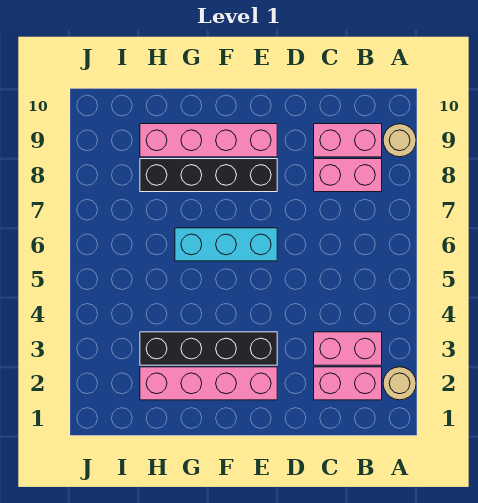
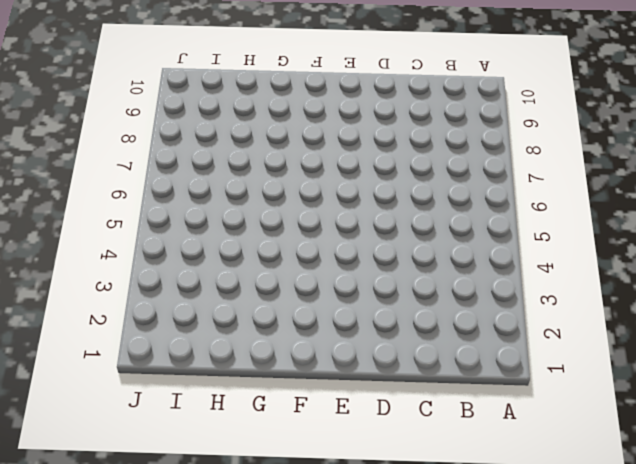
none -> tan 1x1 round brick [383,367,416,400]
none -> tan 1x1 round brick [383,124,416,157]

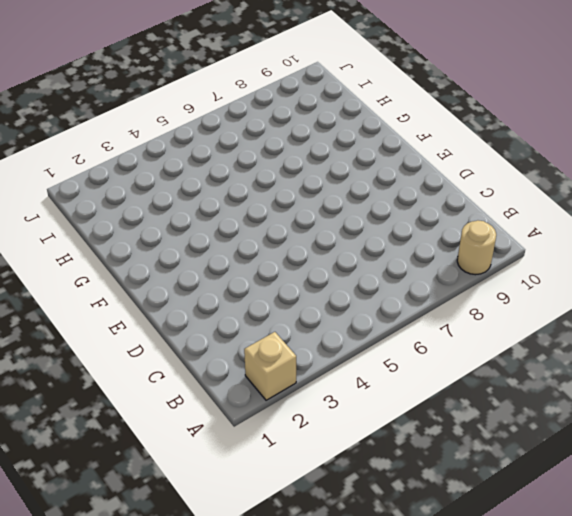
tan 1x1 brick [244,332,296,400] -> tan 1x1 round brick [383,367,416,400]
none -> pink 1x2 brick [314,367,382,400]
none -> pink 1x2 brick [314,332,382,365]

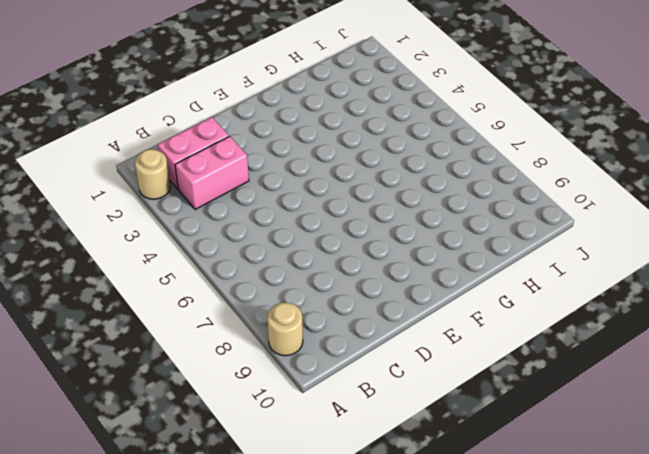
none -> pink 1x2 brick [314,159,382,192]
none -> pink 1x2 brick [314,124,382,157]

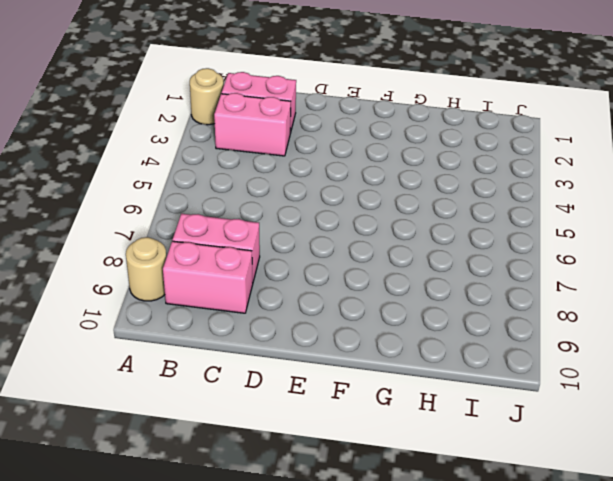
none -> pink 1x4 brick [140,367,277,400]
none -> black 1x4 brick [140,332,277,365]

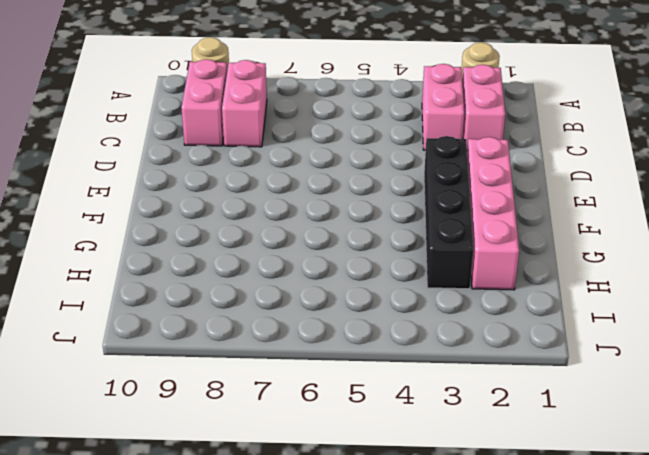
none -> cyan 1x3 brick [175,228,277,261]
none -> black 1x4 brick [140,159,277,192]

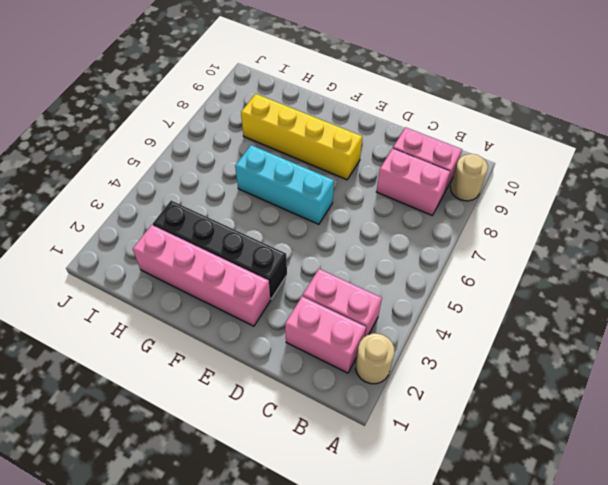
yellow 1x4 brick [241,94,362,180] -> black 1x4 brick [140,159,277,192]
none -> pink 1x4 brick [140,124,277,157]

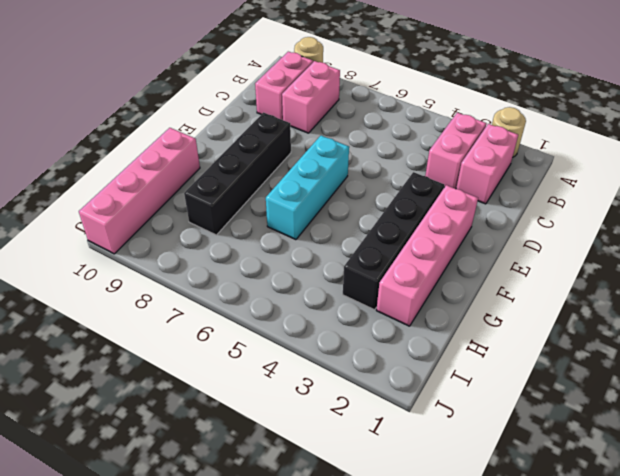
pink 1x4 brick [79,128,200,254] -> pink 1x4 brick moved to [140,124,277,157]

